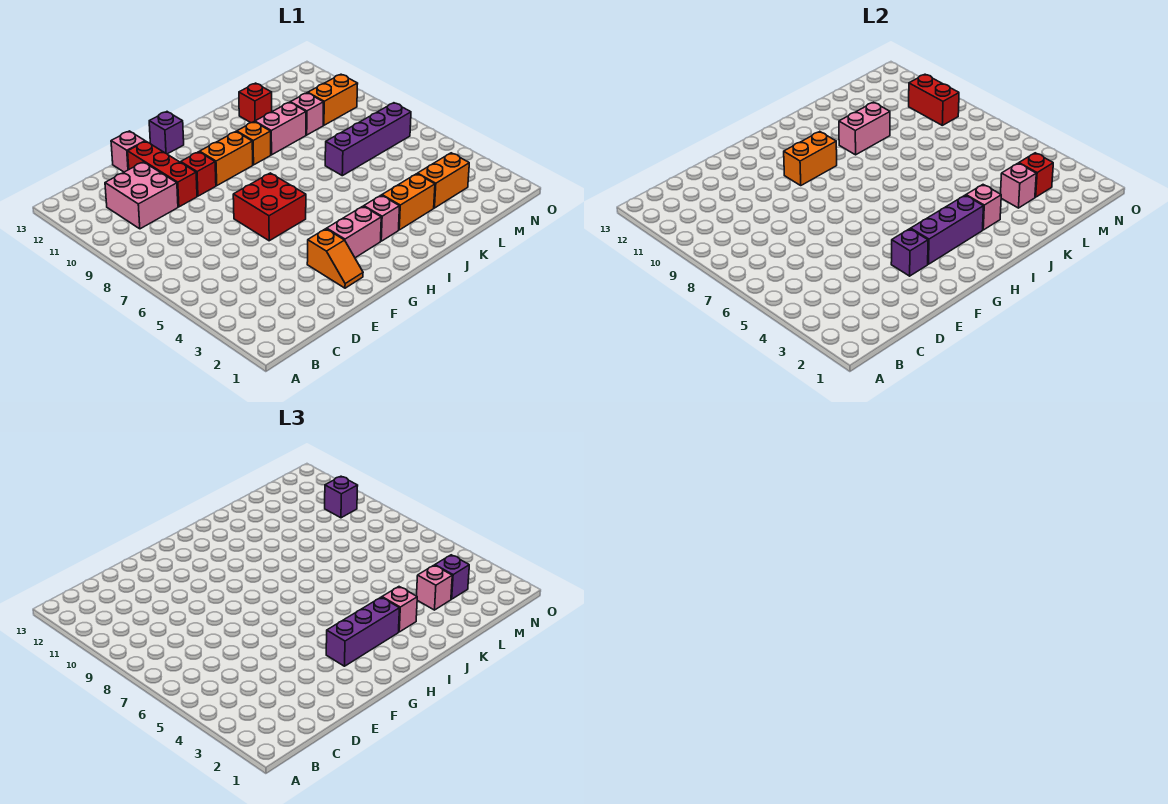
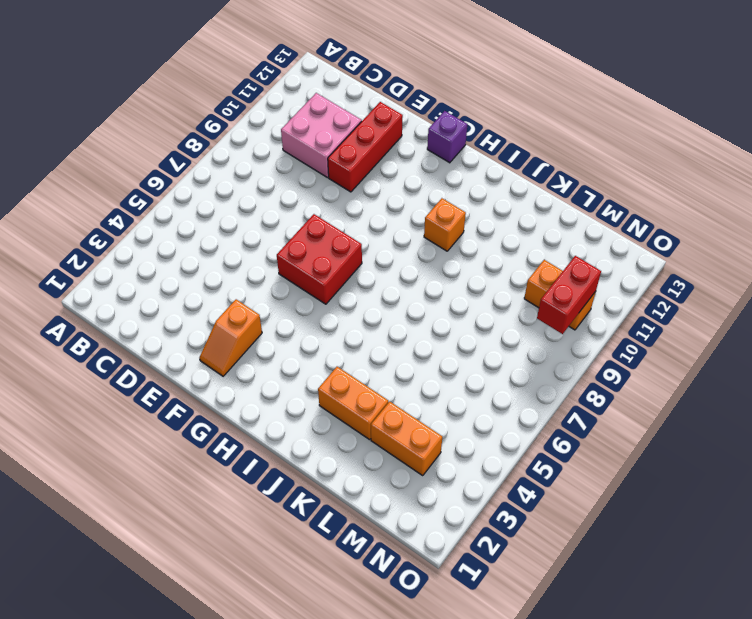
none -> pink 1x1 brick [111,131,145,172]
none -> red 1x1 brick [181,152,216,196]
none -> pink 1x2 brick [327,206,381,258]
none -> orange 1x2 brick [200,132,253,185]

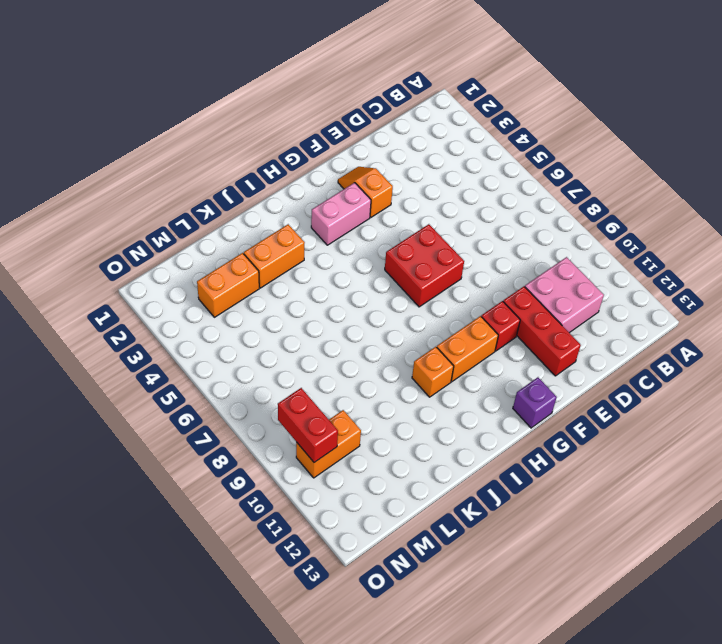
none -> pink 1x1 brick [111,131,145,172]
none -> pink 1x1 brick [364,195,399,241]
none -> pink 1x2 brick [255,102,306,155]
none -> purple 1x4 brick [325,103,411,176]

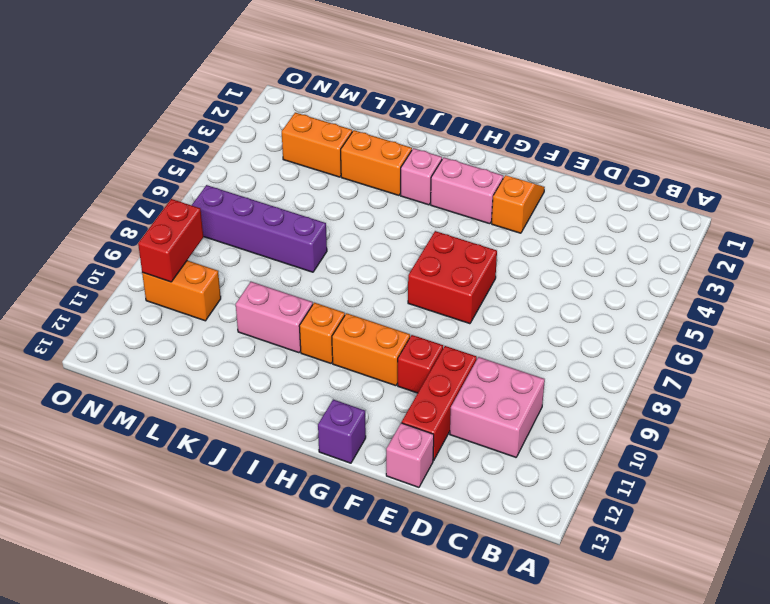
none -> red 1x1 brick [239,83,272,123]
none -> pink 1x1 brick [290,93,323,135]
none -> purple 1x1 brick [891,229,928,276]
none -> purple 1x3 brick [911,195,983,264]

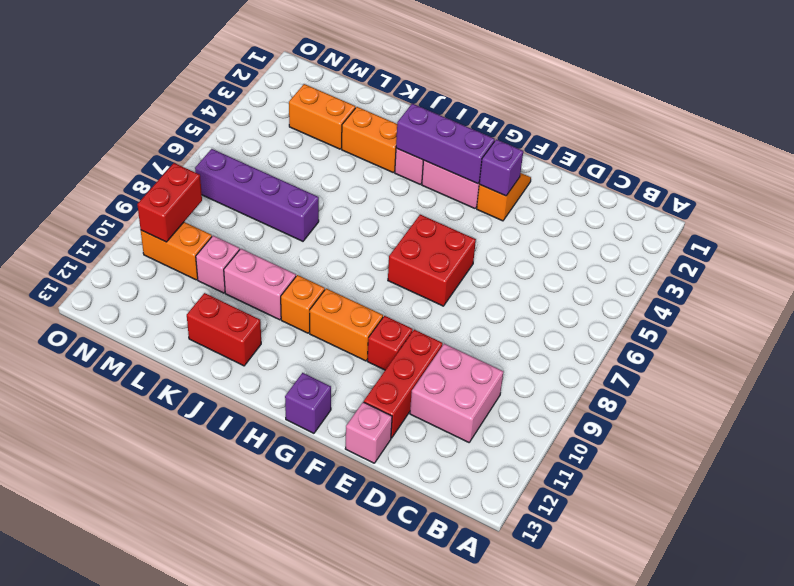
red 1x2 brick [187,293,261,366] -> red 1x1 brick [239,83,272,123]
none -> orange 1x2 brick [784,132,837,185]
none -> pink 1x1 brick [966,185,1001,230]
none -> pink 1x2 brick [839,102,890,155]
none -> pink 1x1 brick [1001,163,1036,208]

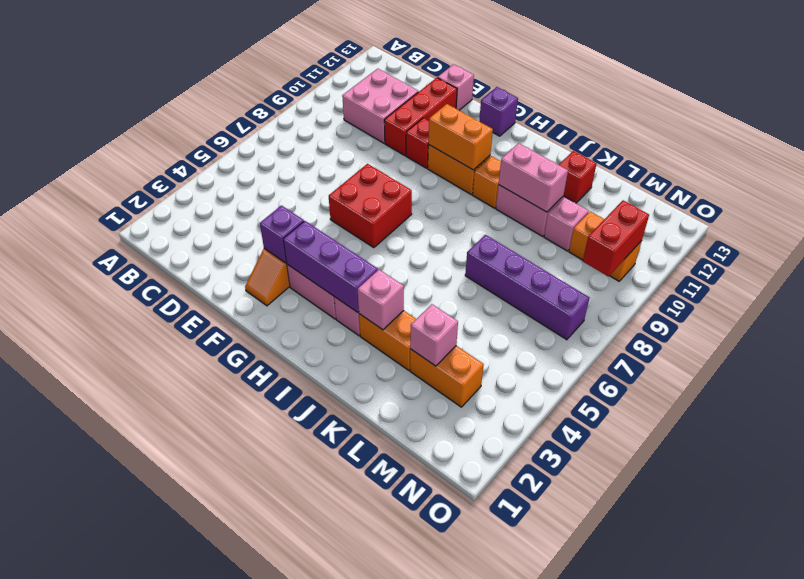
none -> red 1x1 brick [1019,153,1053,197]
none -> purple 1x3 brick [326,597,399,666]
none -> pink 1x1 brick [382,587,417,632]
none -> pink 1x1 brick [417,565,452,610]

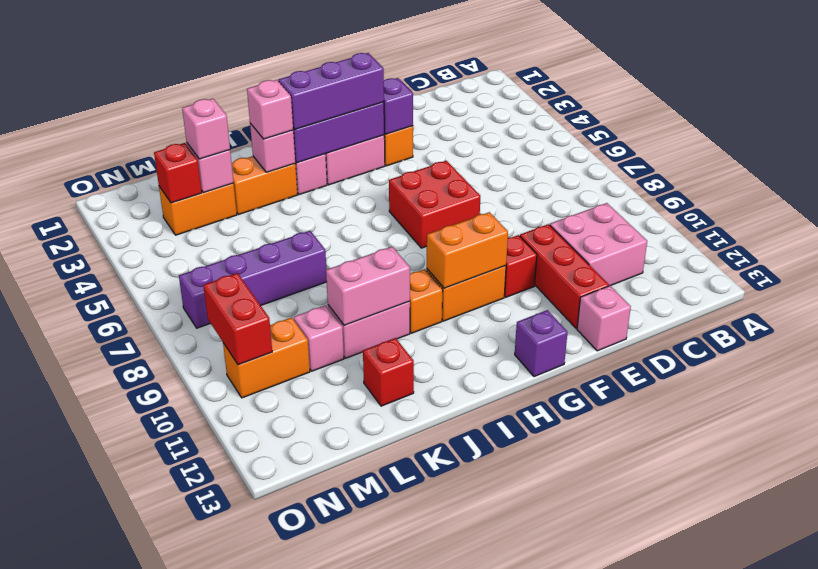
none -> purple 1x1 brick [435,555,469,599]
none -> purple 1x1 brick [325,476,358,518]

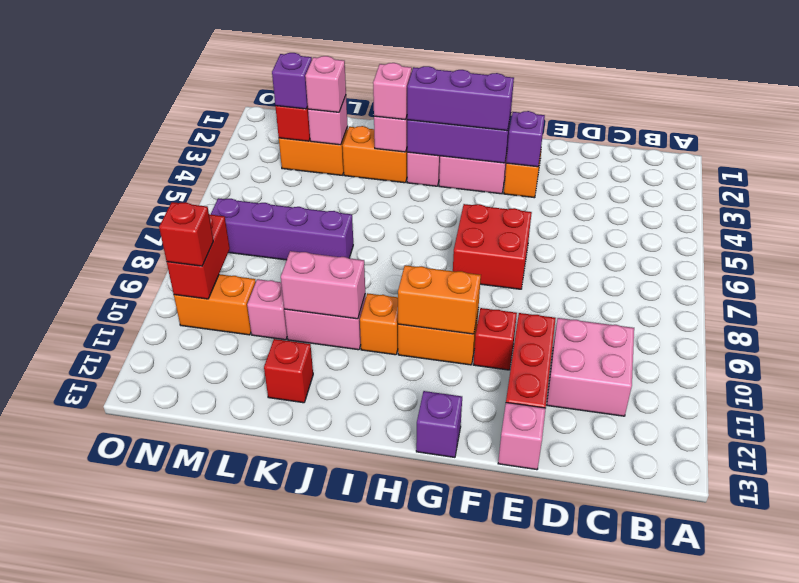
red 1x1 brick [159,202,213,266] -> purple 1x1 brick [325,476,358,518]

